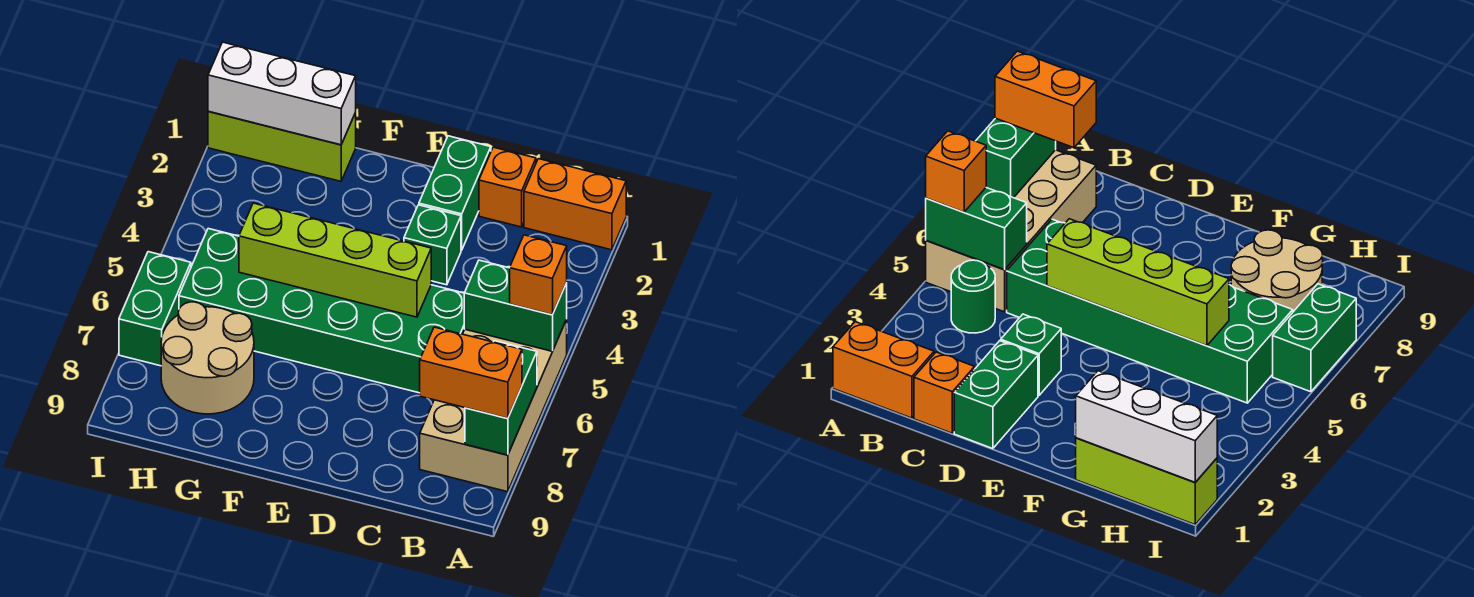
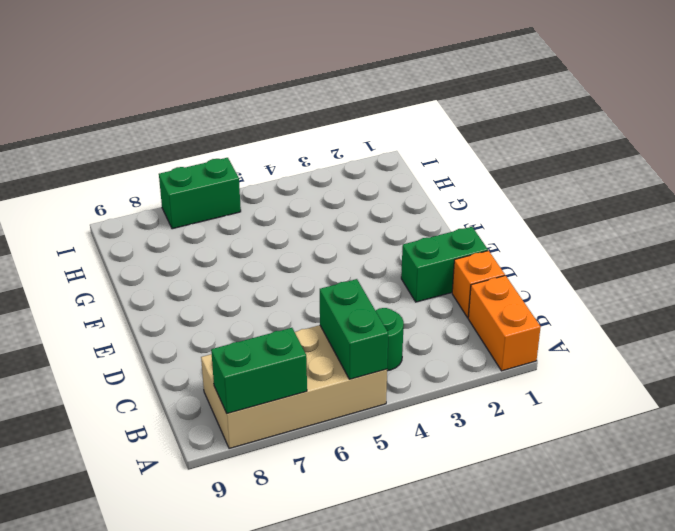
none -> green 2x6 brick [179,229,465,393]
none -> green 1x1 brick [404,205,461,285]
none -> lime 1x3 brick [208,111,356,181]

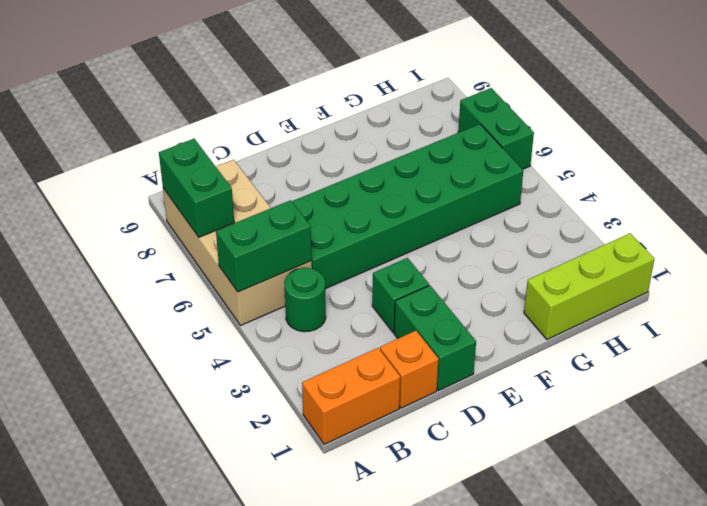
none -> tan 2x2 round brick [161,302,254,414]
none -> lime 1x4 brick [239,203,431,317]
none -> white 1x3 brick [208,42,356,145]

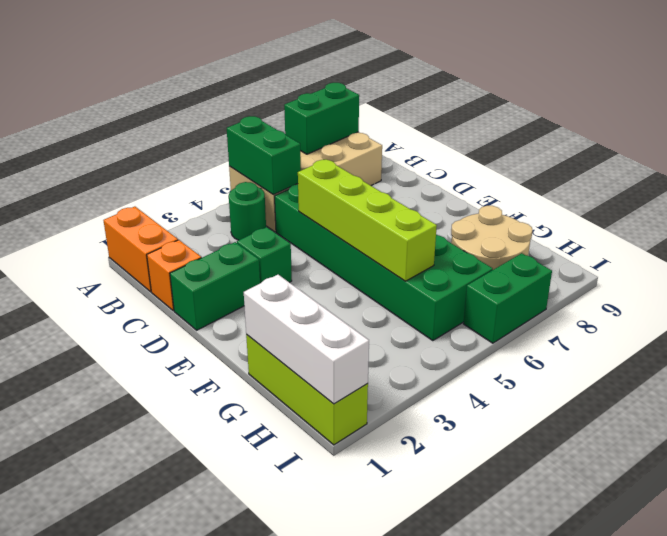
none -> orange 1x1 brick [510,235,567,315]
none -> orange 1x2 brick [420,327,522,418]

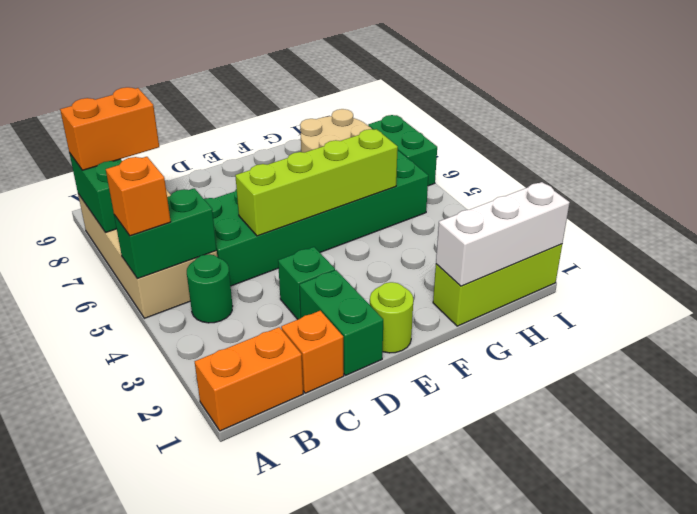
lime 1x1 round brick [370,282,413,353] -> none

